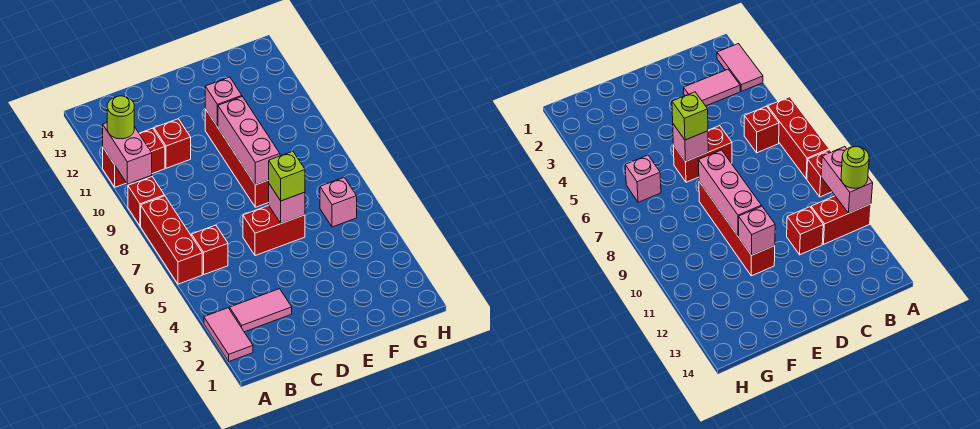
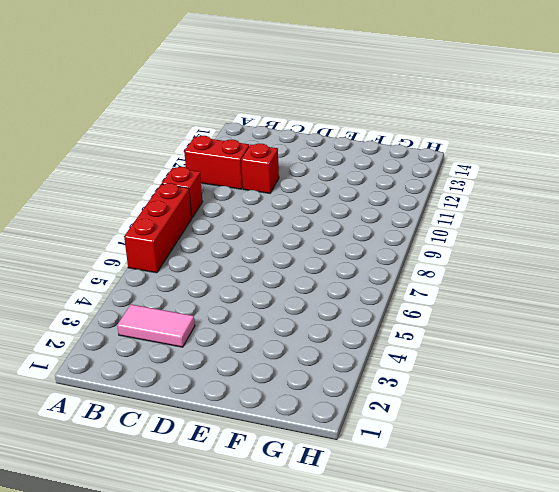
none -> pink 1x2 tile [204,308,253,361]
none -> red 1x1 brick [192,225,228,275]
none -> red 1x2 brick [243,205,305,256]

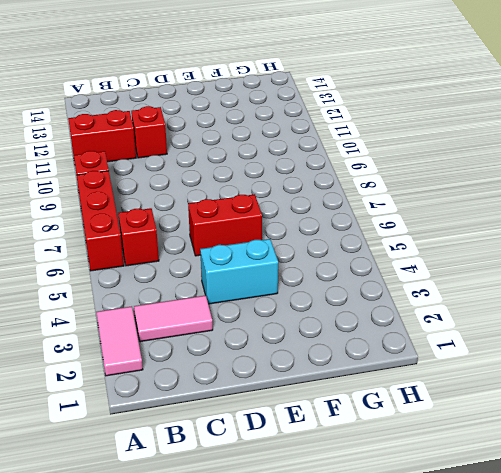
cyan 1x2 brick [200,239,278,304] -> none
none -> red 1x4 brick [205,109,269,207]
none -> pink 1x1 brick [320,178,357,227]
none -> pink 1x2 brick [103,123,152,184]

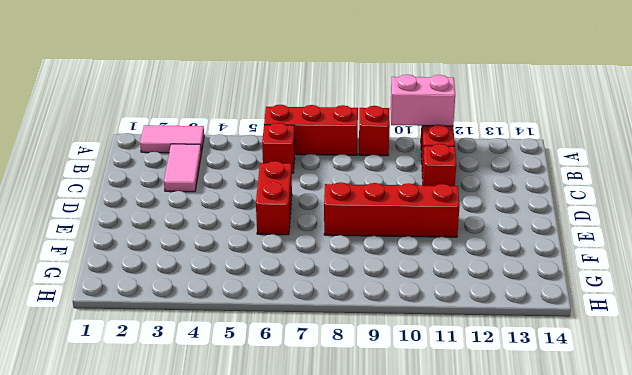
none -> pink 1x1 brick [320,178,357,227]
none -> pink 1x1 brick [269,184,305,223]
none -> pink 1x3 brick [218,97,280,185]

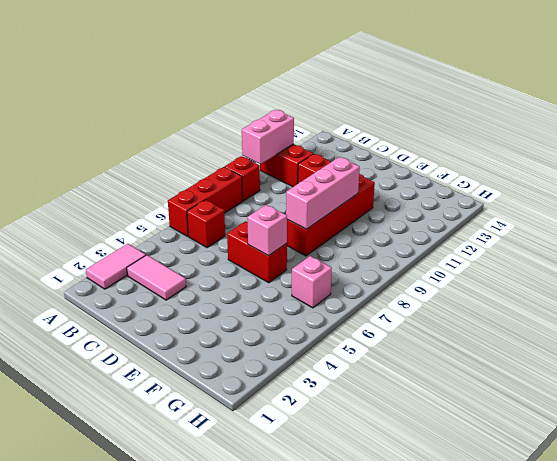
none -> pink 1x1 brick [205,77,242,127]
none -> lime 1x1 round brick [107,96,134,139]
none -> lime 1x1 brick [269,151,305,201]

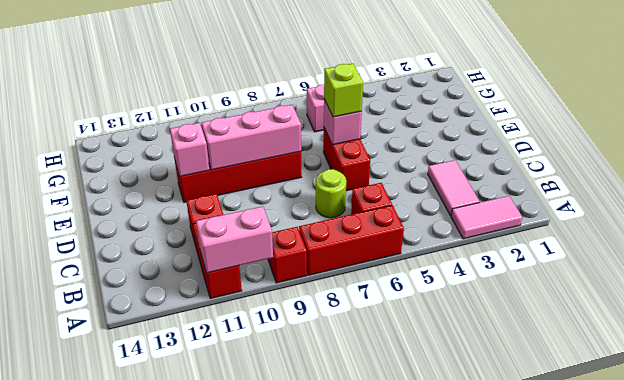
lime 1x1 round brick [316,169,346,218] -> lime 1x1 round brick moved to [107,96,134,139]

